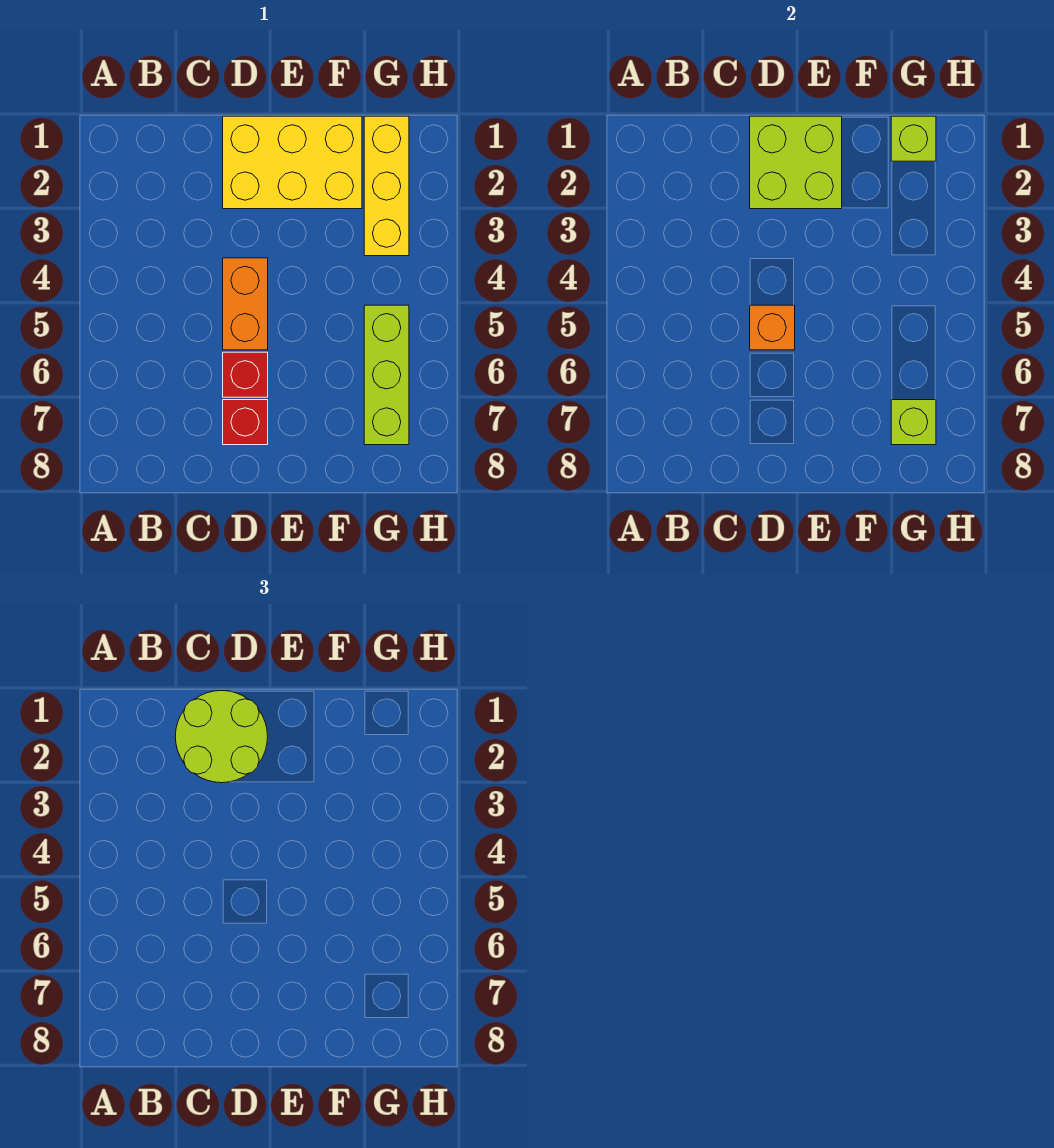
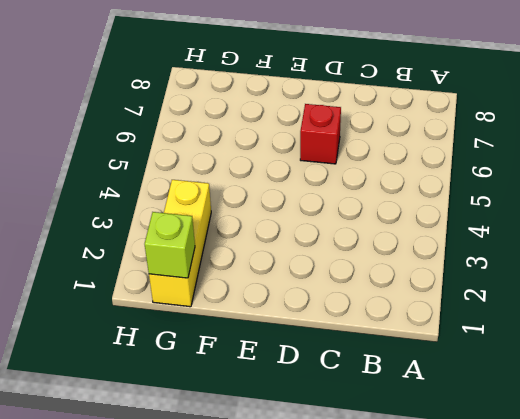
none -> yellow 2x3 brick [223,116,362,209]
none -> orange 1x2 brick [223,258,268,350]

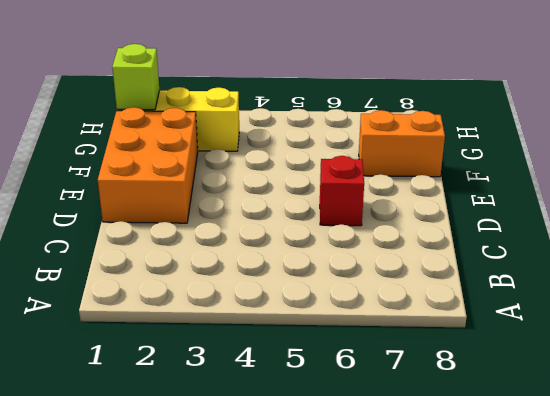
orange 2x3 brick [98,107,198,223] -> yellow 2x3 brick [223,116,362,209]
orange 1x2 brick [359,110,445,177] -> orange 1x2 brick moved to [223,258,268,350]
none -> red 1x1 brick [223,400,268,445]
none -> lime 1x3 brick [364,305,409,445]

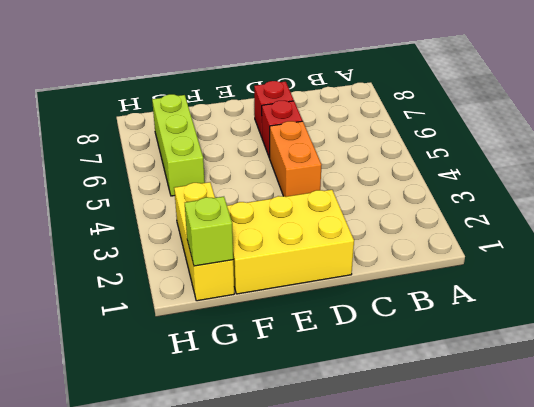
none -> lime 2x2 brick [750,116,842,209]
none -> orange 1x1 brick [750,305,795,350]

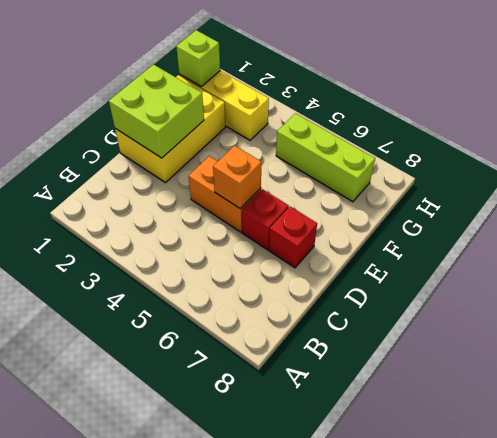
none -> lime 1x1 brick [891,400,936,445]
none -> lime 2x2 round brick [175,691,268,783]

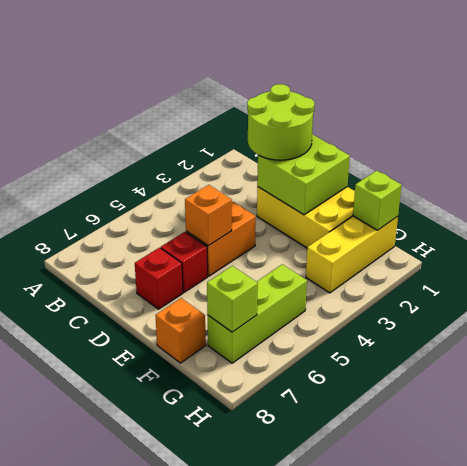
orange 1x1 brick [155,298,206,363] -> none

